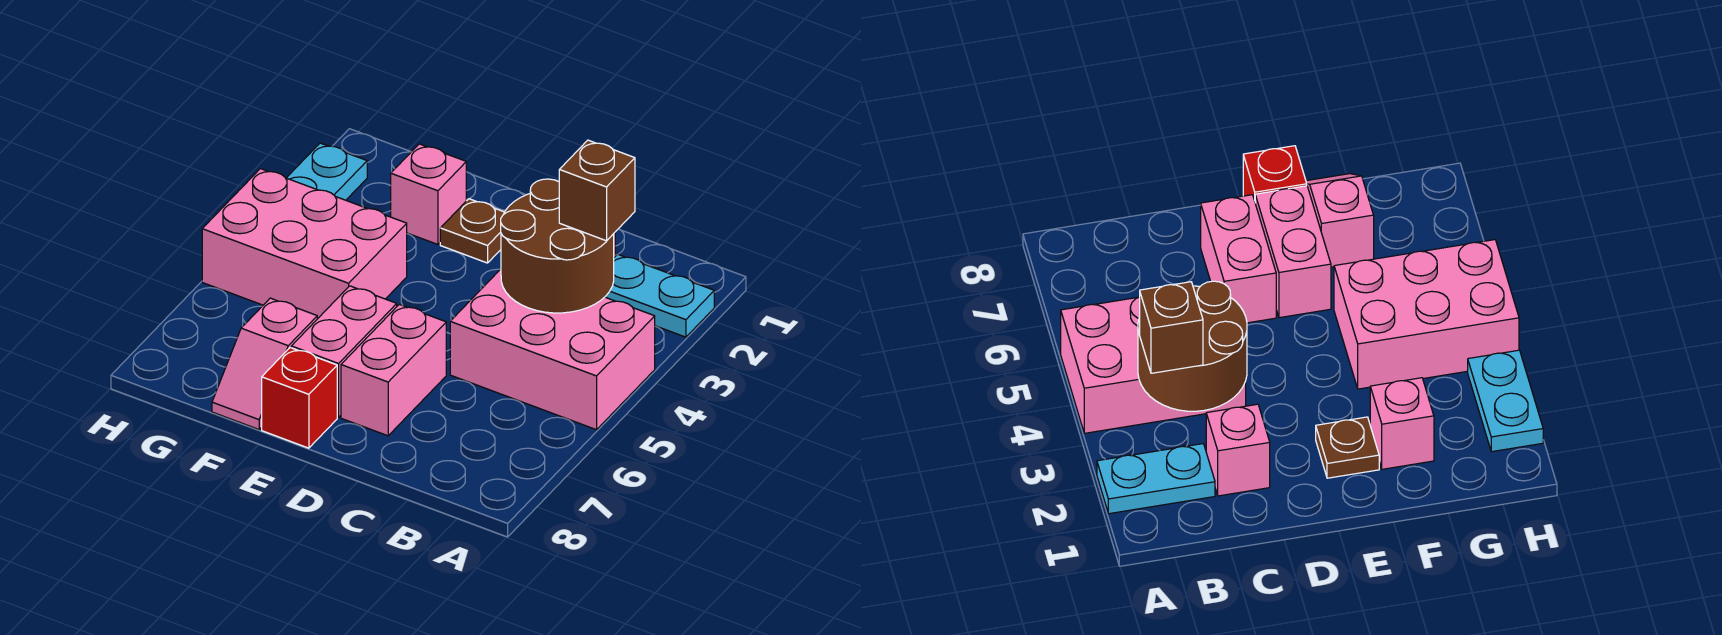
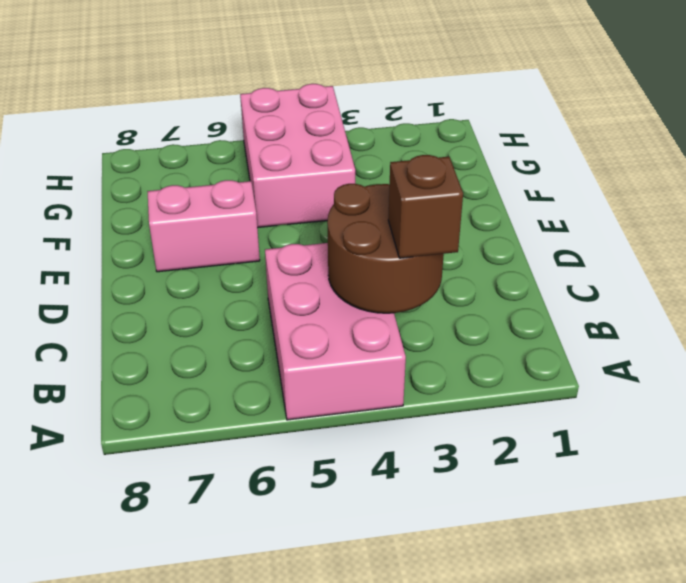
none -> cyan 1x2 plate [605,254,714,337]
none -> pink 1x1 brick [1206,404,1270,496]
none -> pink 1x2 brick [341,304,446,436]

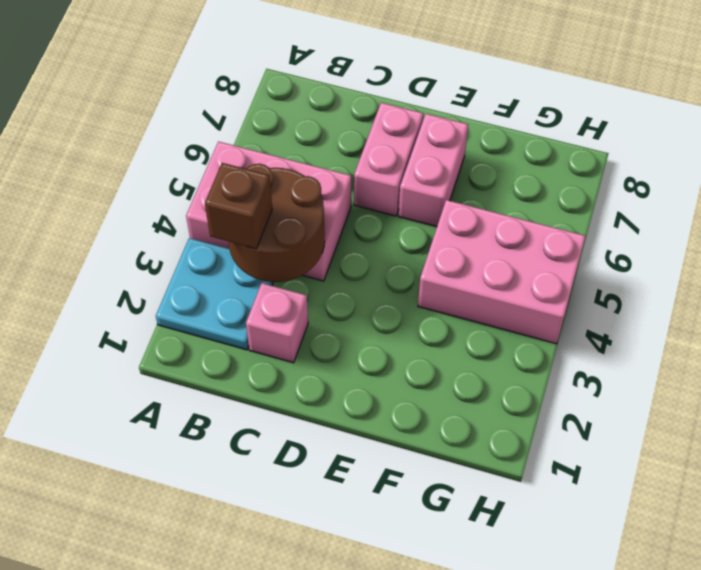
cyan 2x2 plate [156,238,273,350] -> cyan 1x2 plate [605,254,714,337]
none -> brown 1x1 plate [440,199,504,263]
none -> red 1x1 brick [262,348,337,448]
none -> pink 1x1 brick [391,144,466,244]

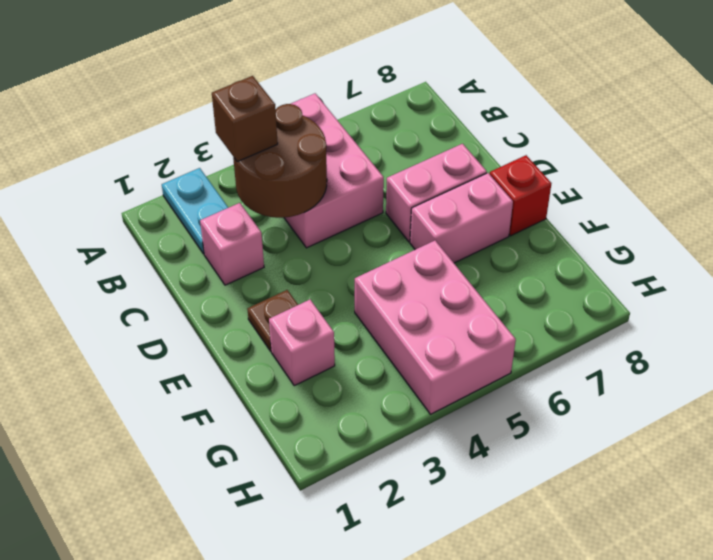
none -> pink 1x2 slope [212,298,317,429]
none -> cyan 1x2 plate [287,143,367,200]

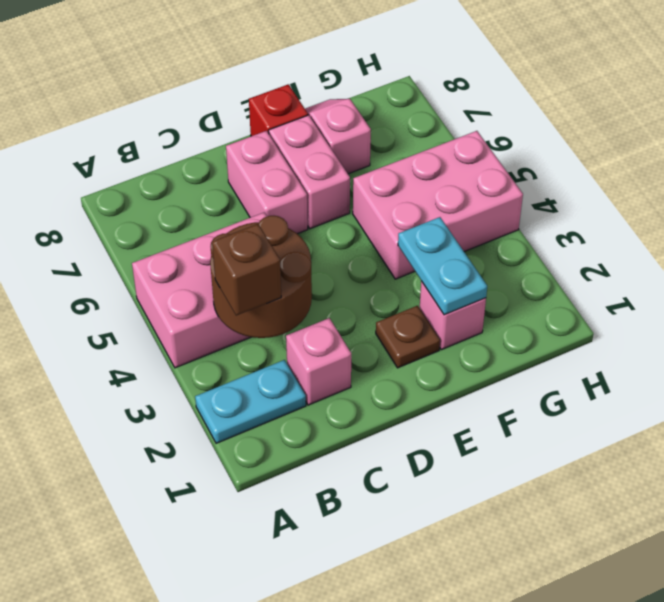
cyan 1x2 plate [398,217,487,315] -> cyan 1x2 plate moved to [287,143,367,200]

